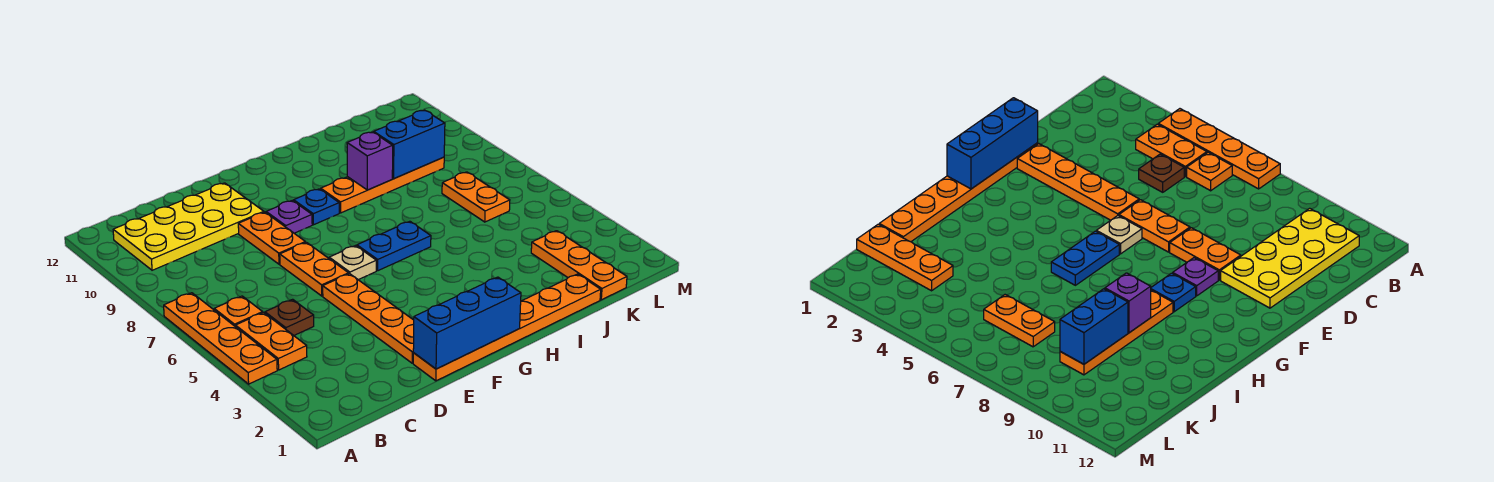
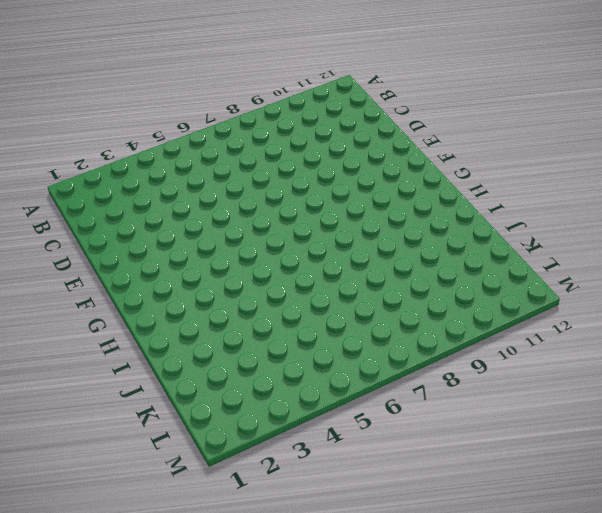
none -> orange 1x4 plate [164,293,277,384]
none -> orange 1x2 plate [236,313,307,370]
none -> orange 1x1 plate [214,296,263,327]

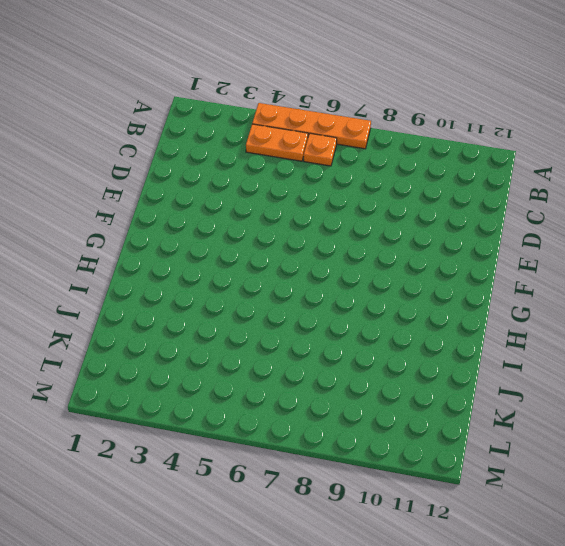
none -> yellow 2x4 plate [113,183,264,270]
none -> brown 1x1 plate [265,299,314,335]
none -> orange 1x6 plate [413,274,601,381]

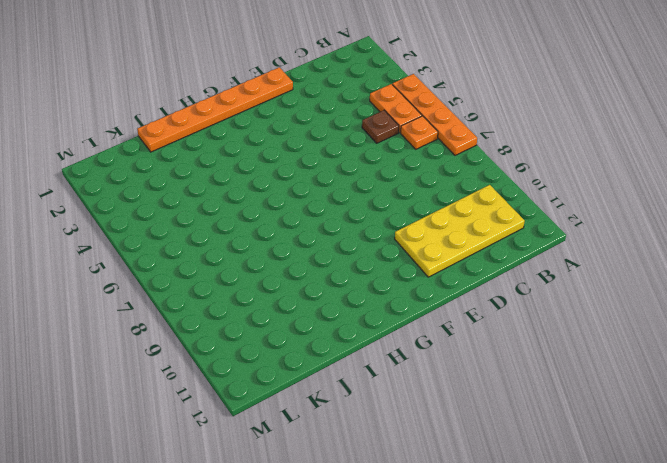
none -> orange 1x4 plate [323,274,414,363]
none -> orange 1x2 plate [280,242,349,296]
none -> orange 1x2 plate [238,212,305,264]

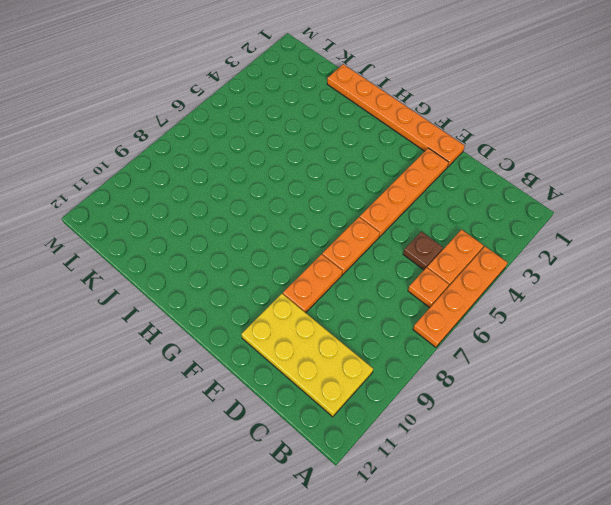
none -> tan 1x1 plate [329,246,376,280]
none -> purple 1x1 plate [266,200,312,233]
none -> blue 1x2 plate [357,221,431,271]

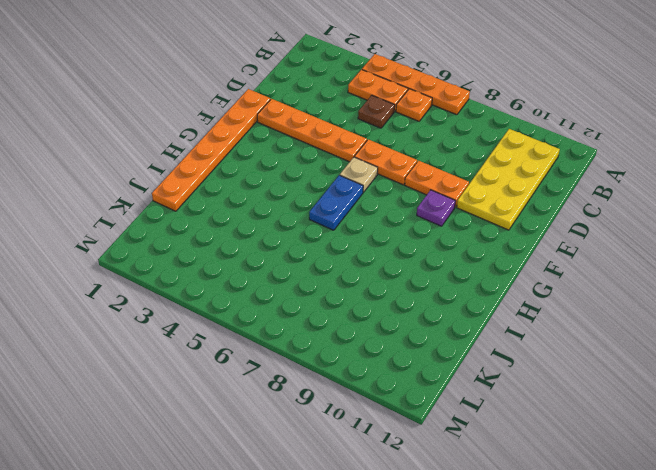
none -> blue 1x1 plate [294,189,339,225]
none -> orange 1x4 plate [321,157,444,213]
none -> orange 1x3 plate [531,231,627,300]

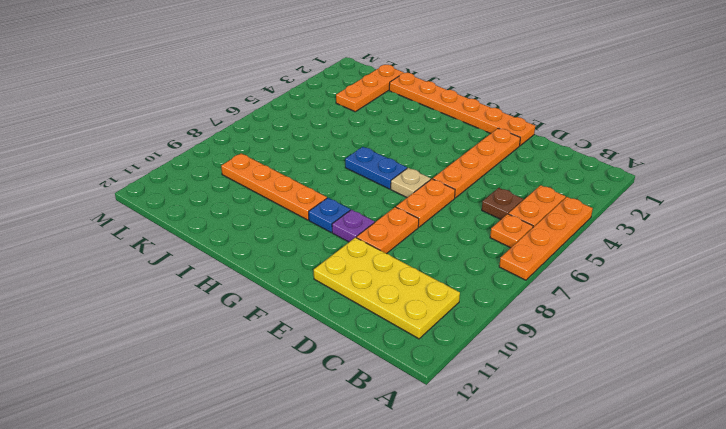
none -> orange 1x2 plate [442,172,510,222]
none -> blue 1x3 brick [413,277,521,369]
none -> purple 1x1 brick [347,132,393,190]

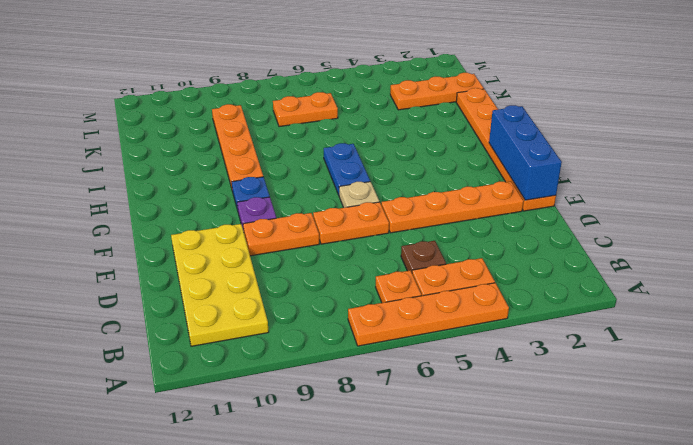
none -> purple 1x1 brick [347,132,393,190]
none -> blue 1x2 brick [374,110,445,179]

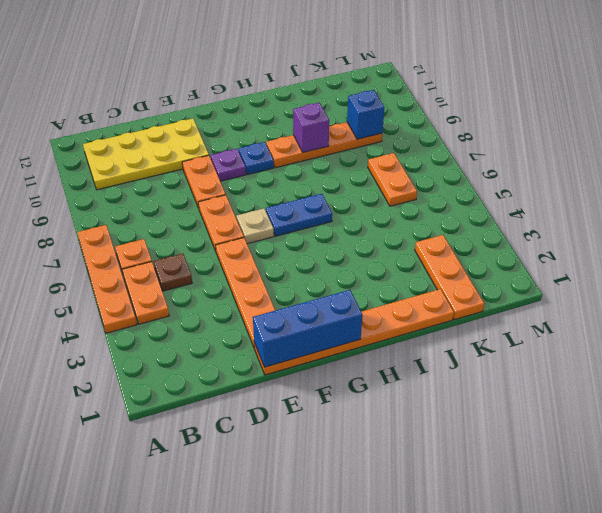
blue 1x1 brick [347,90,385,139] -> blue 1x2 brick [374,110,445,179]

